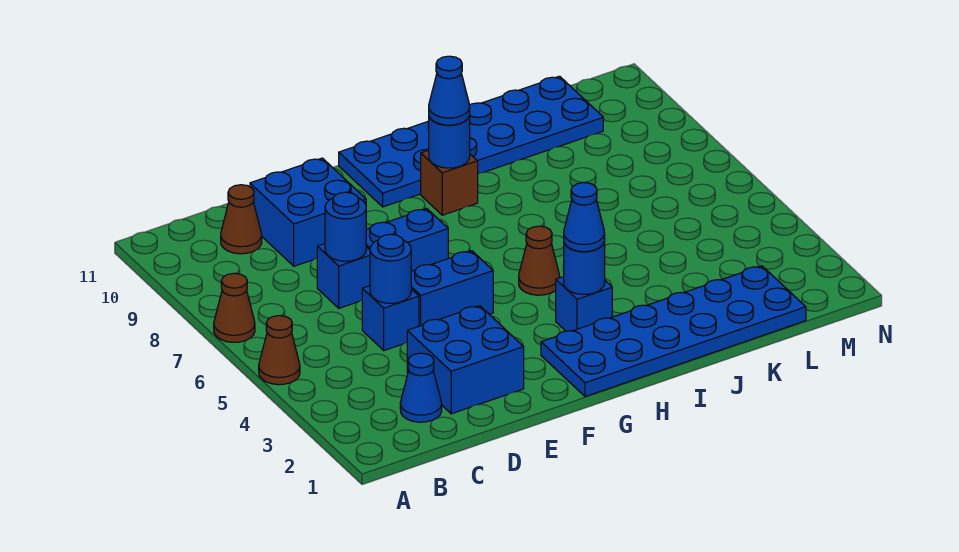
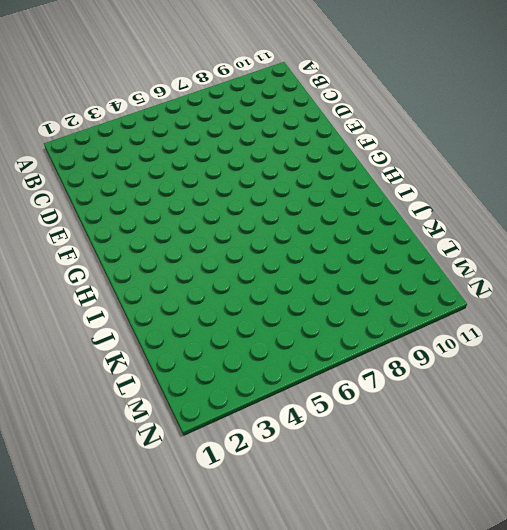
none -> brown 1x1 cone [259,316,300,385]
none -> brown 1x1 cone [214,273,255,342]
none -> blue 1x1 cone [400,353,442,422]

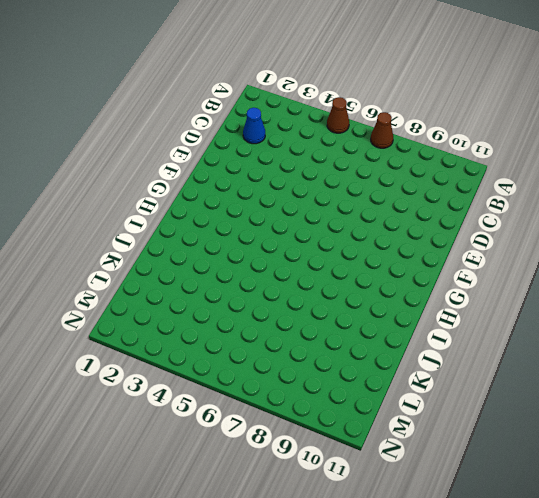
none -> brown 1x1 cone [221,185,262,254]
none -> blue 2x2 brick [407,306,524,414]
none -> blue 1x1 brick [362,286,419,350]

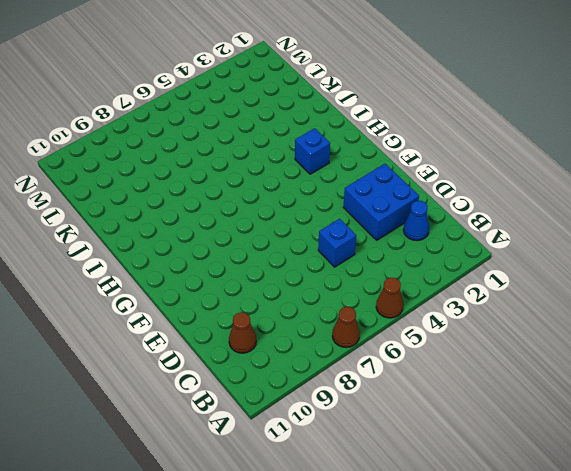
none -> blue 1x1 brick [317,244,370,308]
none -> blue 2x2 brick [250,158,366,266]
none -> blue 1x2 brick [411,251,493,326]

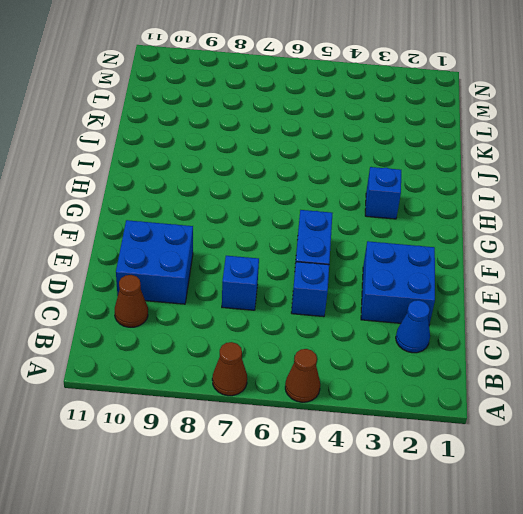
none -> blue 1x2 brick [366,209,448,271]
none -> blue 2x6 plate [541,266,806,397]
none -> blue 2x6 plate [339,76,603,207]

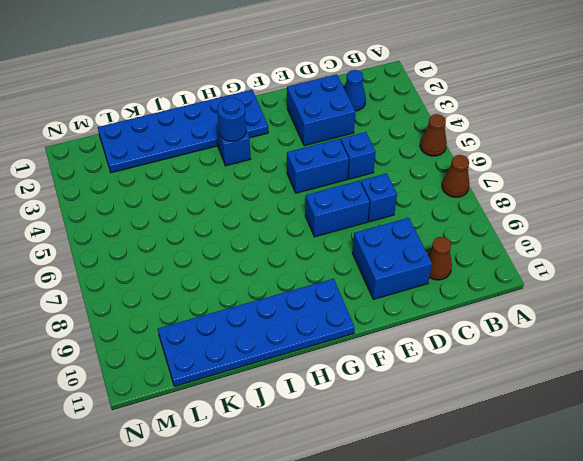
none -> brown 1x1 cone [519,226,560,295]
none -> brown 1x1 brick [421,150,478,215]
none -> blue 1x1 round brick [370,234,411,303]

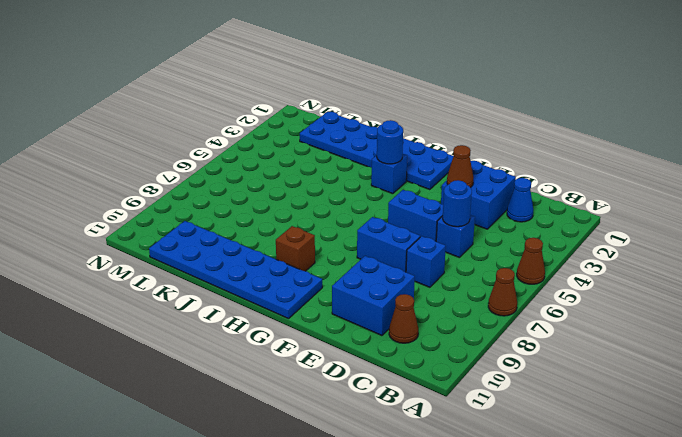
brown 1x1 cone [447,145,473,187] -> brown 1x1 cone moved to [519,226,560,295]
none -> blue 1x1 round brick [325,192,366,261]
none -> blue 1x1 round brick [428,116,470,168]
none -> blue 1x1 cone [564,183,605,252]

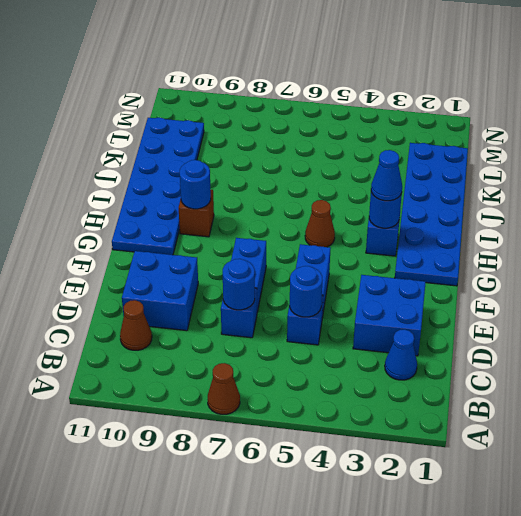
none -> brown 1x1 cone [259,316,300,385]
none -> blue 1x1 cone [429,56,470,125]

